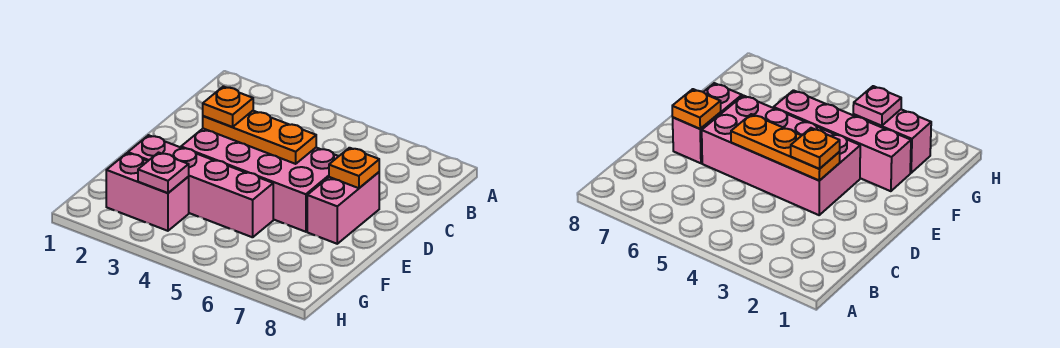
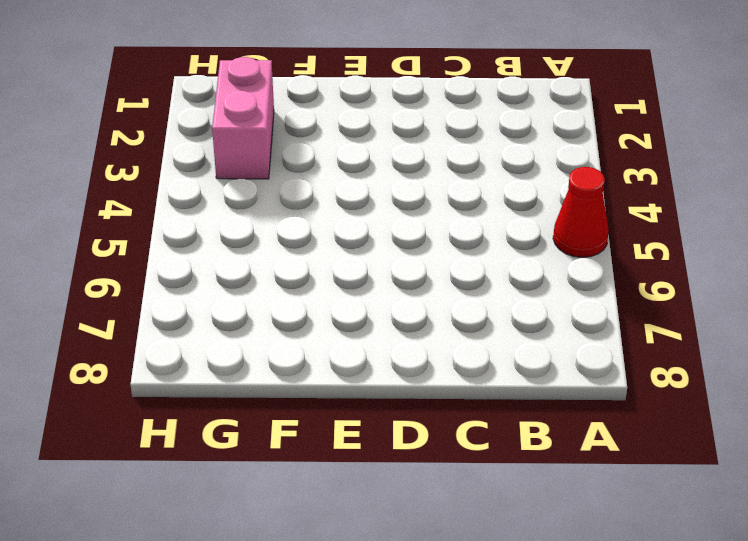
red 1x1 cone [553,167,609,257] -> none
none -> pink 2x4 brick [181,129,339,232]
none -> pink 1x2 brick [307,172,379,244]

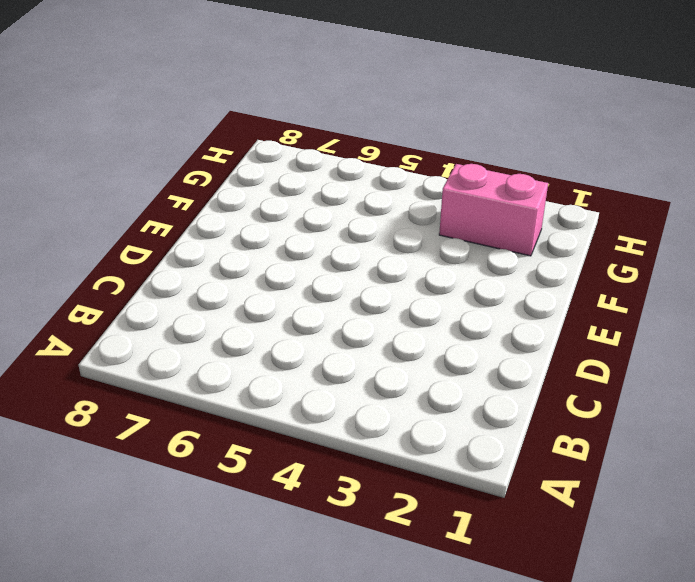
none -> pink 2x4 brick [181,129,339,232]
none -> pink 1x2 brick [307,172,379,244]

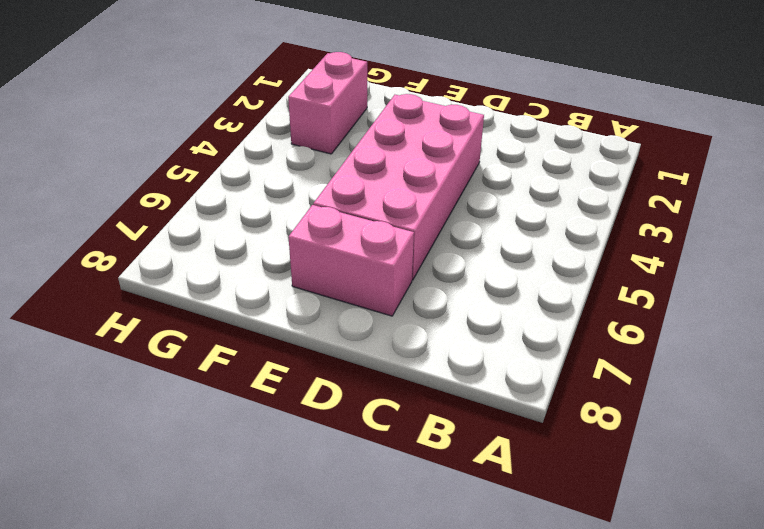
none -> pink 1x4 brick [128,135,273,237]
none -> orange 1x3 plate [203,111,316,164]

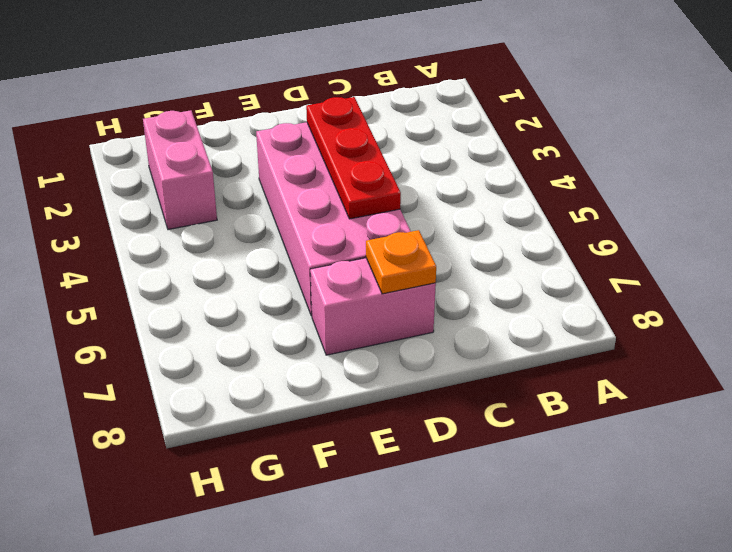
red 1x3 plate [306,97,401,219] -> orange 1x3 plate [203,111,316,164]
none -> pink 1x4 brick [128,135,273,237]
none -> pink 1x1 plate [138,153,189,193]

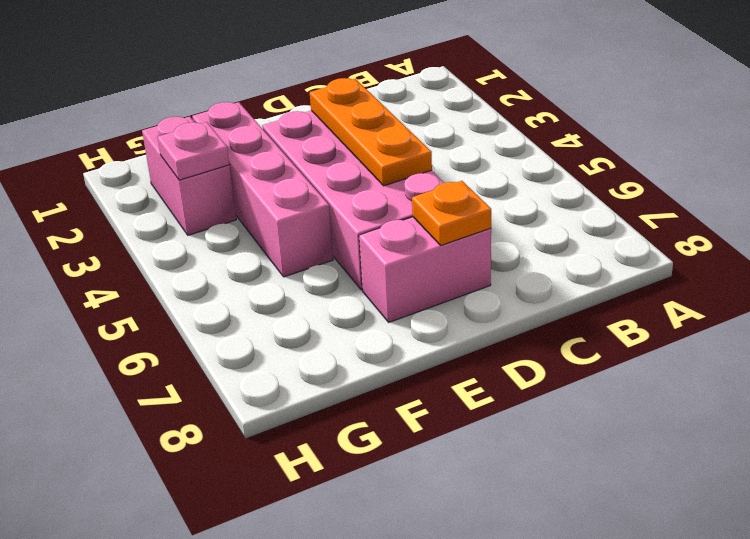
none -> orange 1x1 plate [203,87,253,127]

